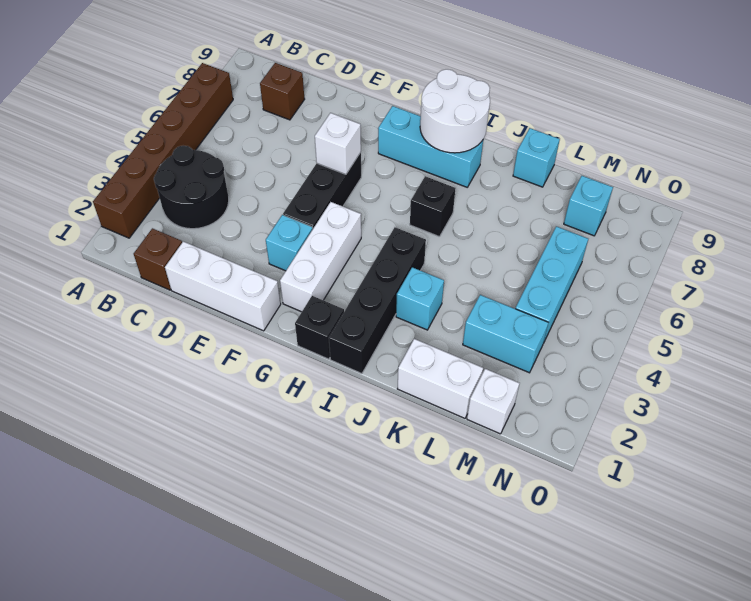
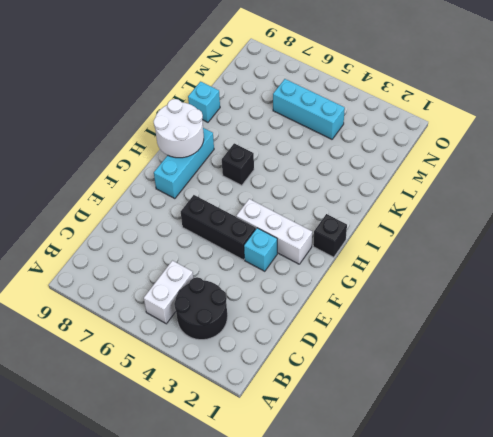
white 1x2 brick [144,261,193,324] -> white 1x2 brick moved to [398,339,483,418]
none -> brown 1x6 brick [93,63,233,238]
none -> brown 1x1 brick [134,228,182,290]
none -> brown 1x1 brick [260,63,305,120]

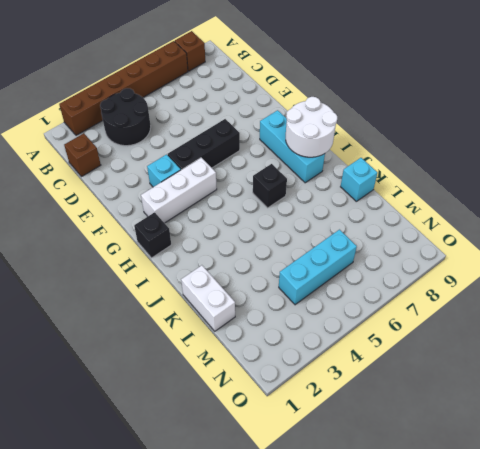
brown 1x1 brick [175,31,205,71] -> brown 1x1 brick moved to [260,63,305,120]
none -> white 1x3 brick [165,241,281,331]
none -> black 1x4 brick [329,227,426,374]
none -> cyan 1x1 brick [396,267,444,330]

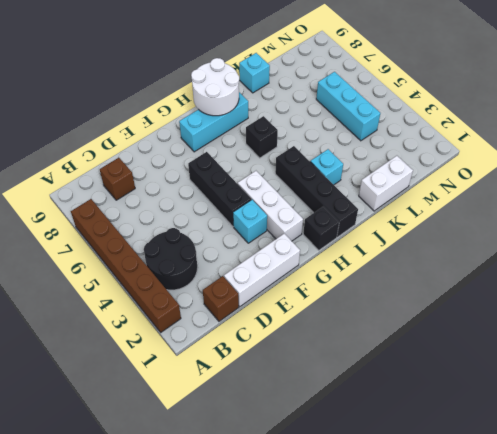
none -> cyan 1x2 brick [463,295,548,373]
none -> white 1x1 brick [467,369,520,434]
none -> cyan 1x1 brick [564,176,613,236]

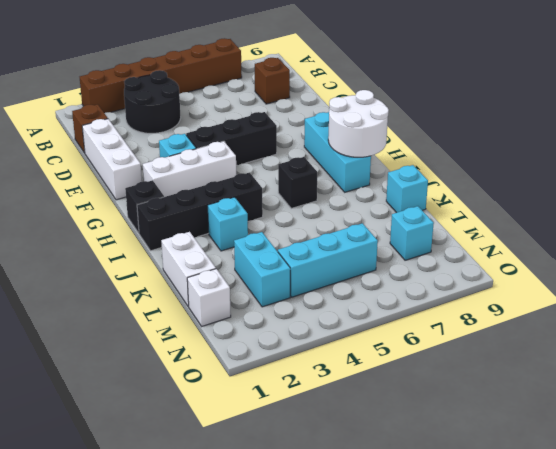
none -> white 1x1 brick [315,113,361,174]

